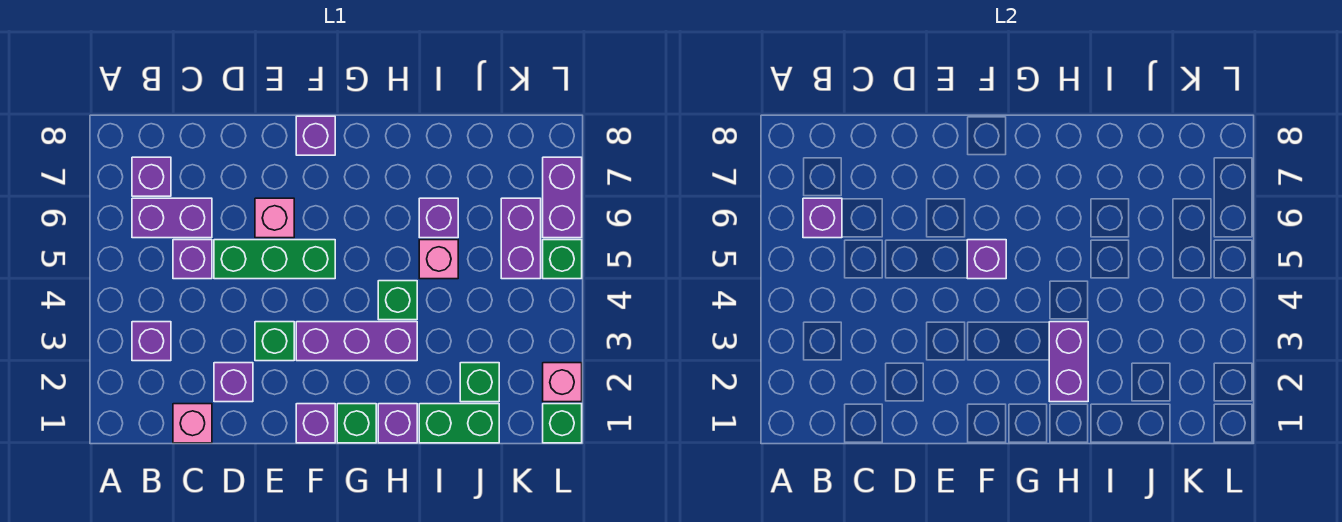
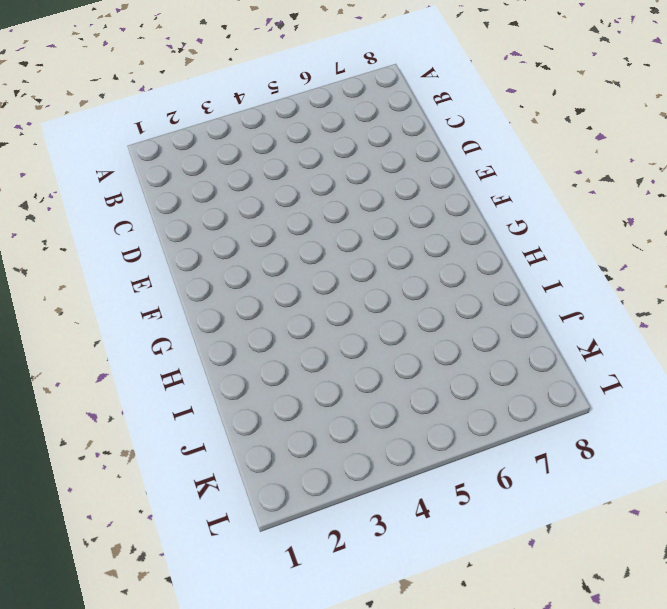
none -> purple 1x1 brick [132,322,171,361]
none -> purple 1x2 brick [132,198,212,238]
none -> purple 1x1 brick [132,157,171,196]

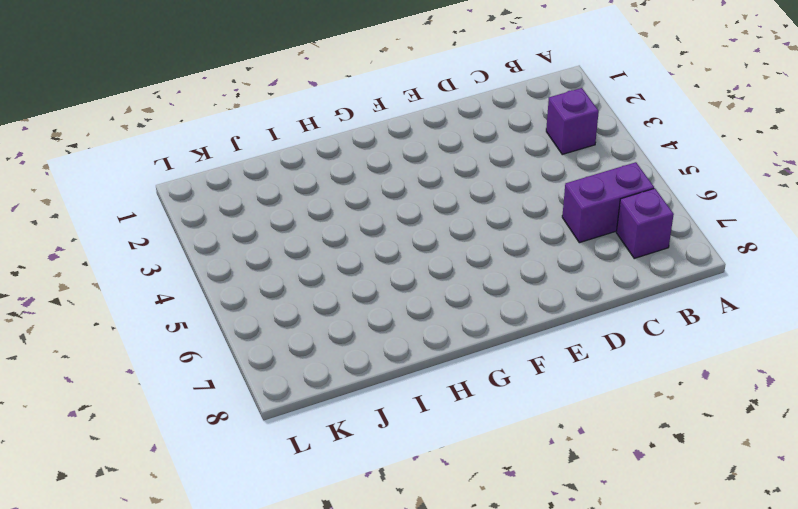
none -> pink 1x1 brick [173,404,212,443]
none -> purple 1x1 brick [173,240,212,279]
none -> purple 1x1 brick [214,363,253,402]

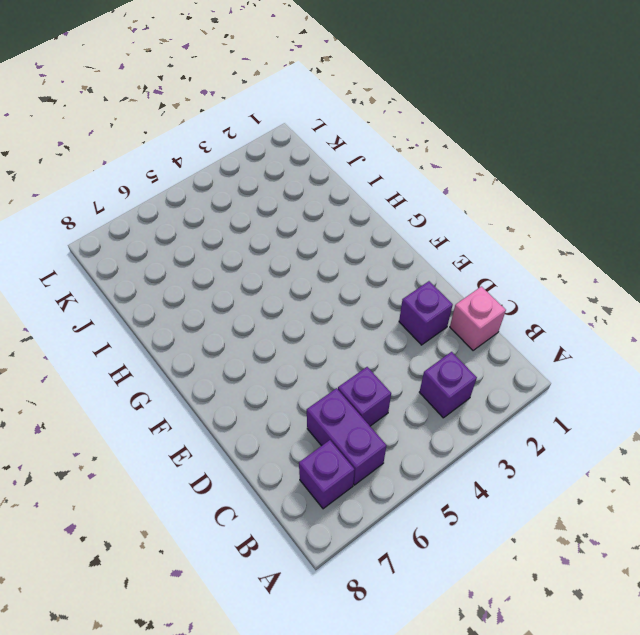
none -> green 1x3 brick [214,240,335,279]
none -> green 1x1 brick [255,322,294,361]
none -> pink 1x1 brick [255,198,294,238]

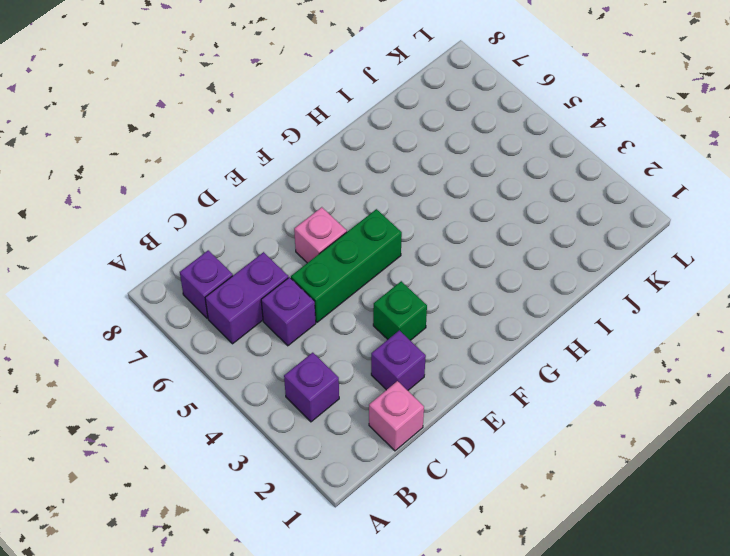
none -> purple 1x1 brick [296,404,335,443]
none -> purple 1x3 brick [296,322,417,361]
none -> purple 1x1 brick [296,116,335,155]

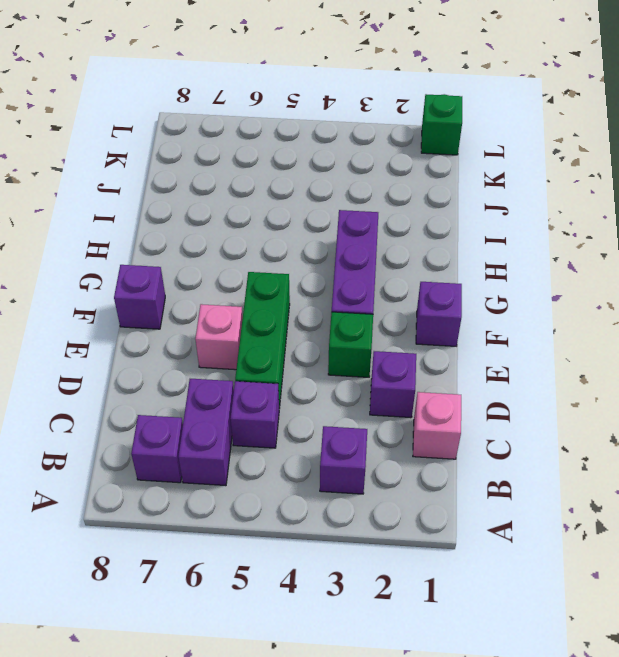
none -> green 1x1 brick [337,404,376,443]
none -> purple 1x1 brick [378,404,417,443]
none -> green 1x1 brick [378,281,417,320]

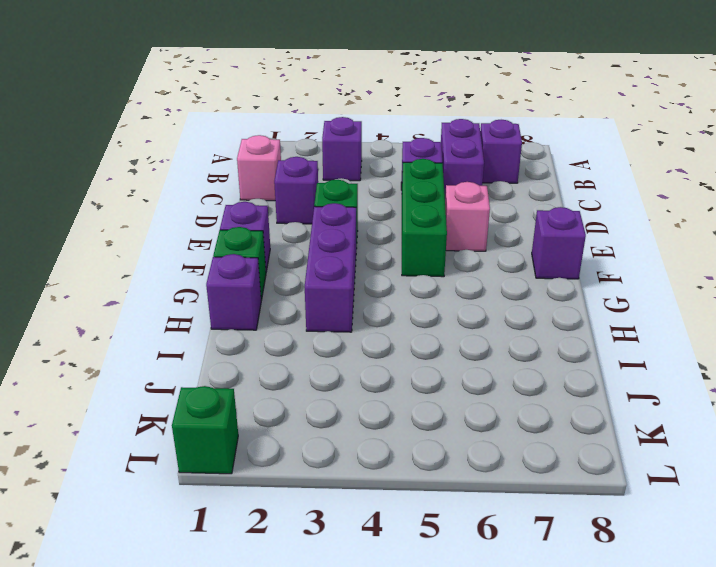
none -> green 1x1 brick [378,281,417,320]
none -> green 1x2 brick [419,404,499,443]
none -> pink 1x1 brick [419,240,458,279]

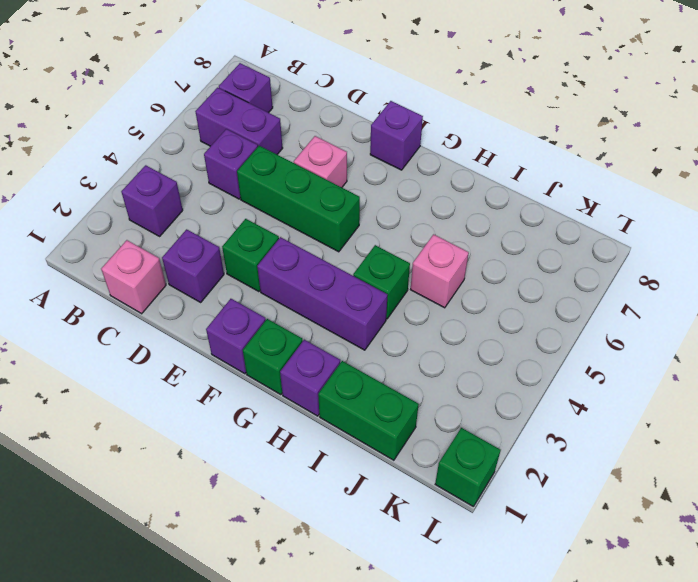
none -> purple 1x1 brick [419,198,458,238]
none -> green 1x1 brick [460,363,499,402]
none -> purple 1x2 brick [501,198,541,279]

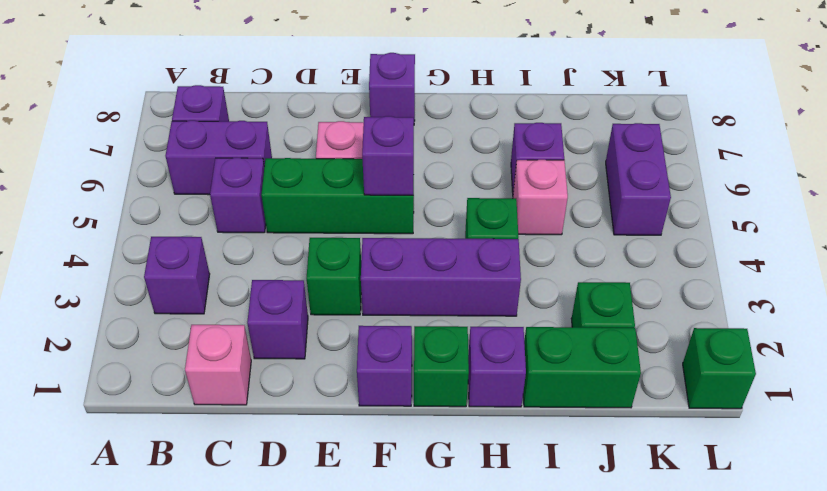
none -> pink 1x1 brick [543,363,582,402]
none -> green 1x1 brick [543,240,582,279]
none -> purple 1x2 brick [543,157,582,238]

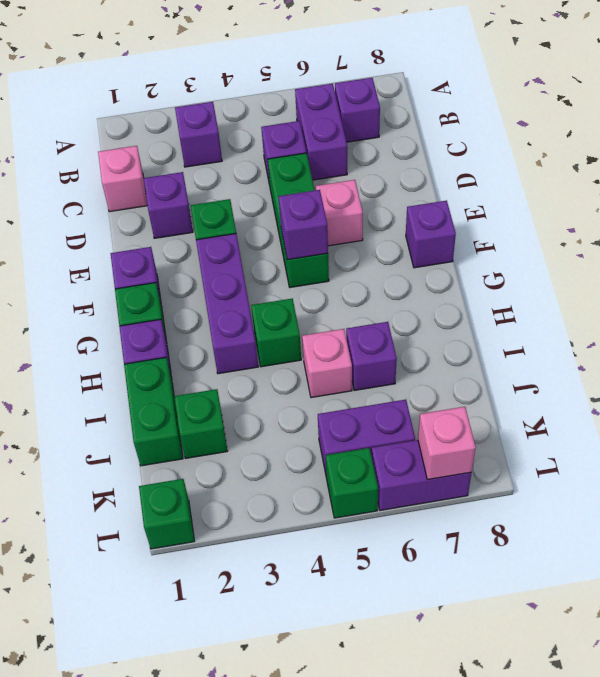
pink 1x1 brick [418,407,476,480] -> pink 1x1 brick moved to [543,363,582,402]
none -> purple 1x1 brick [803,198,842,238]
none -> purple 1x2 brick [1049,322,1088,402]

